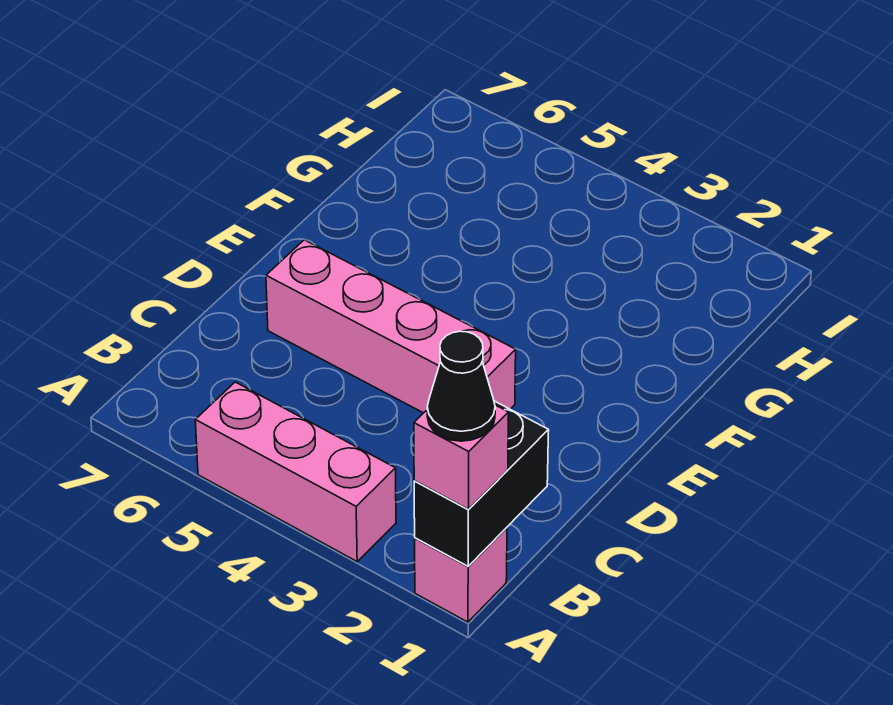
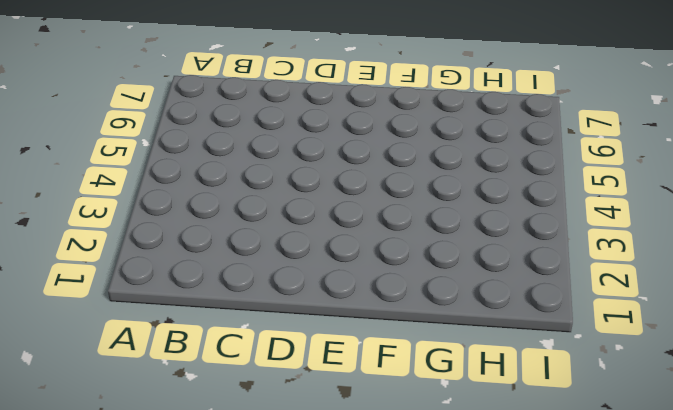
none -> pink 1x1 brick [415,528,507,622]
none -> pink 1x3 brick [195,382,396,561]

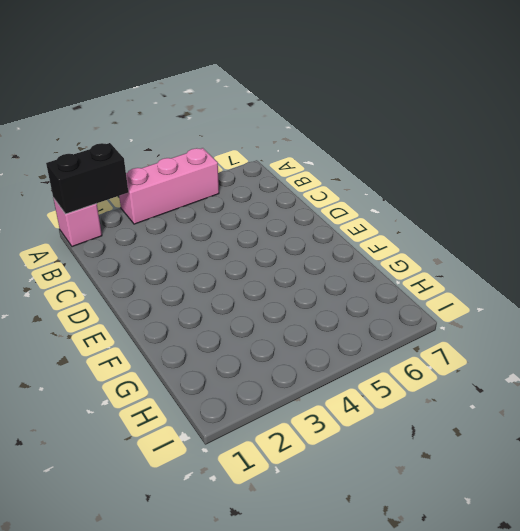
black 1x2 brick [46,143,128,214] -> black 1x2 brick turned to [414,401,549,566]
none -> pink 1x4 brick [266,240,516,413]
none -> pink 1x1 brick [414,405,509,509]

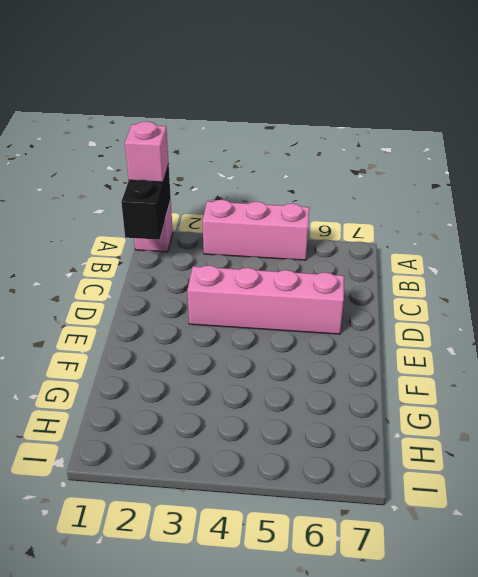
none -> black 1x1 cone [427,331,495,441]

